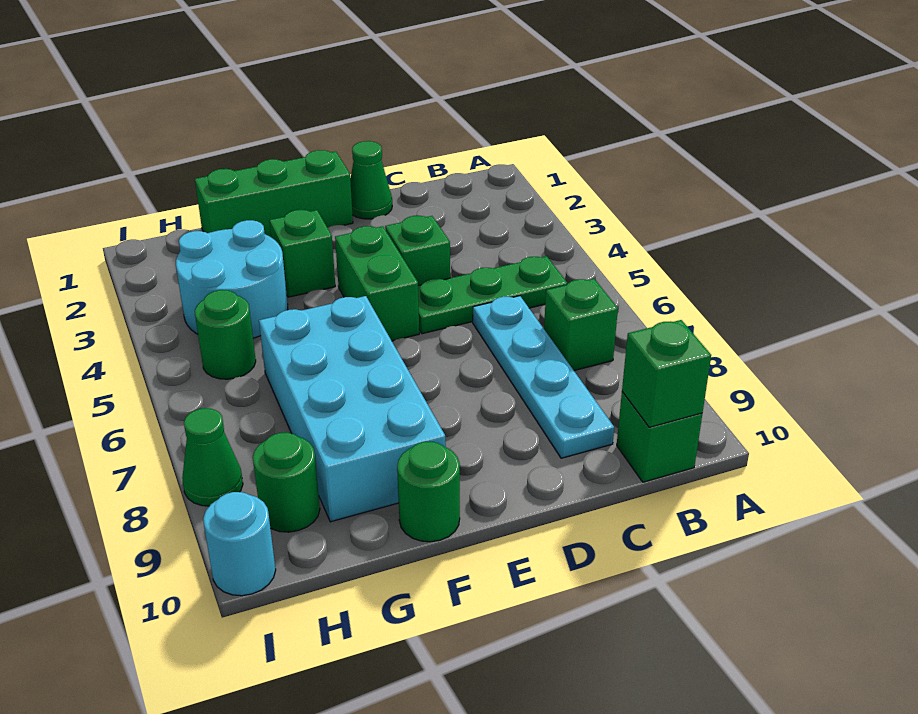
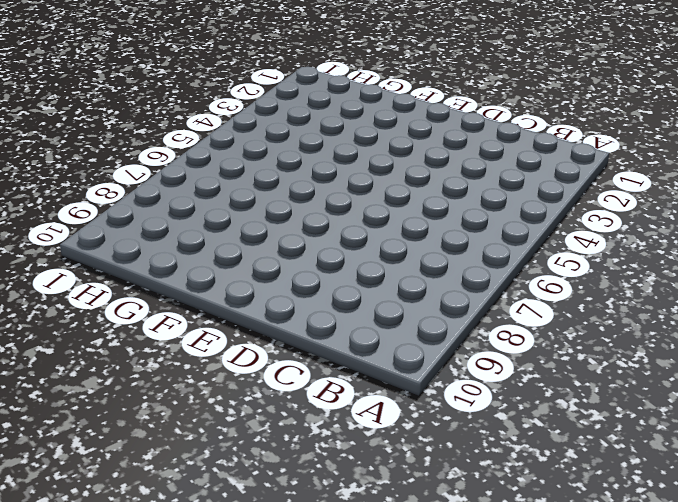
none -> green 1x3 plate [418,256,567,334]
none -> green 1x1 brick [544,279,618,371]
none -> green 1x1 brick [617,392,702,482]

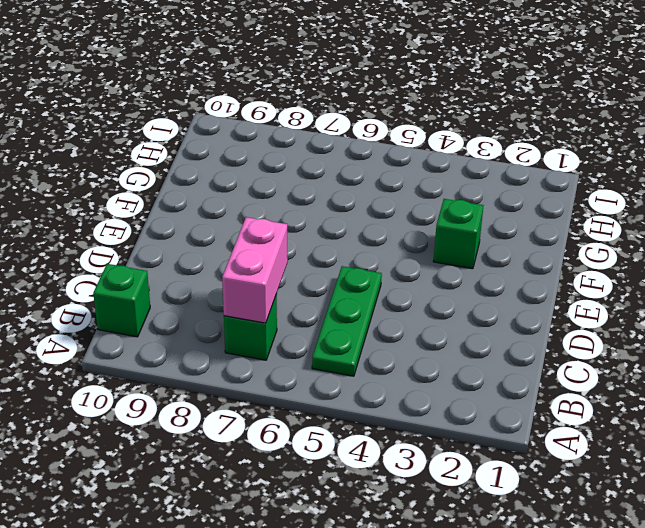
pink 1x2 brick [222,217,288,323] -> none
none -> cyan 1x4 plate [473,296,614,458]
none -> green 1x1 cone [350,141,392,219]
none -> green 1x1 brick [385,216,450,285]

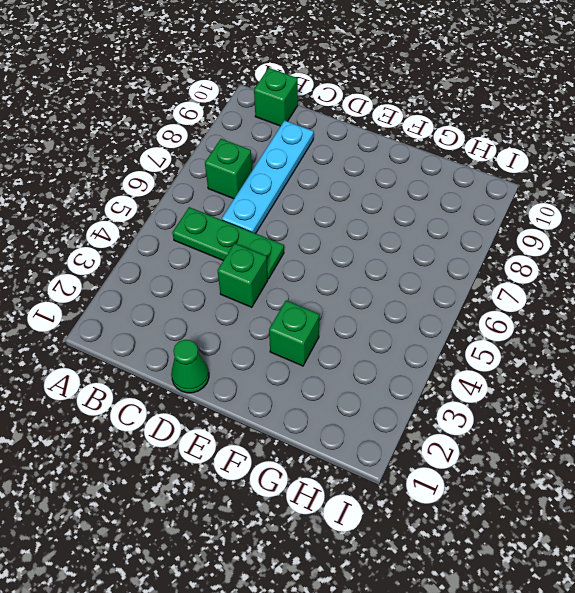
none -> green 1x3 brick [195,150,353,237]
none -> green 1x2 brick [335,226,419,341]
none -> cyan 2x4 brick [259,296,446,522]

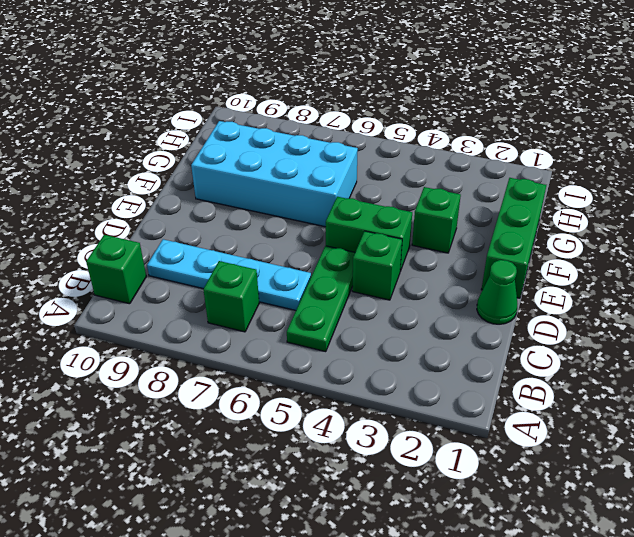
none -> green 1x1 round brick [397,442,460,542]
none -> cyan 2x2 round brick [176,220,288,338]
none -> green 1x1 round brick [195,290,256,379]

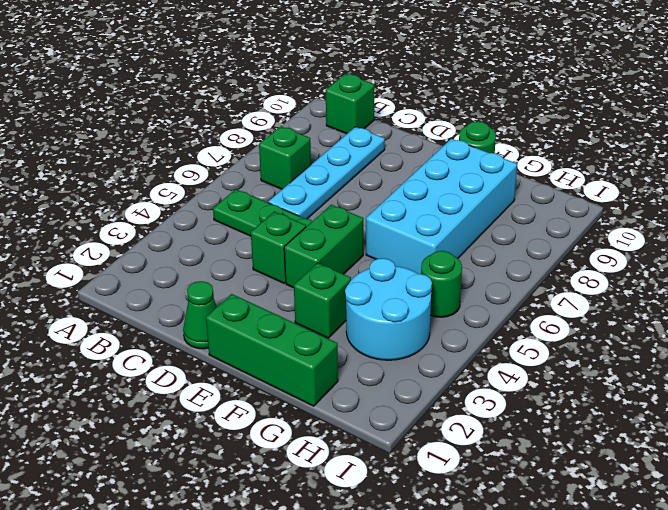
none -> green 1x1 round brick [253,433,320,532]
none -> green 1x1 cone [182,408,243,506]
none -> cyan 1x1 round brick [203,492,276,596]

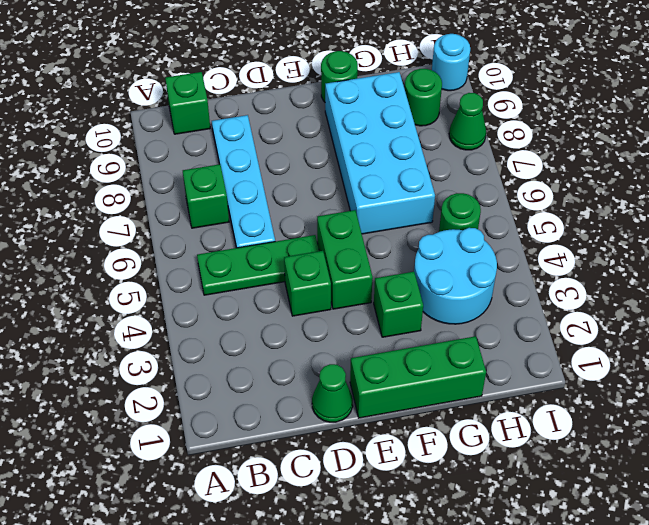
none -> green 1x1 brick [622,320,711,427]

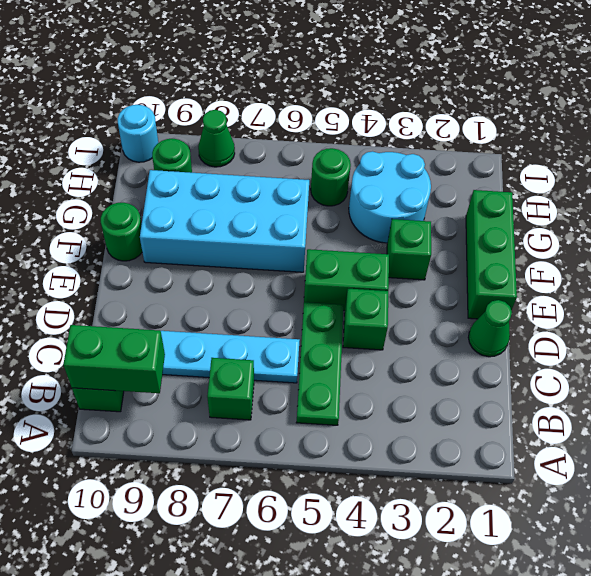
green 1x2 brick [63,325,165,393] -> green 1x1 brick [622,320,711,427]

